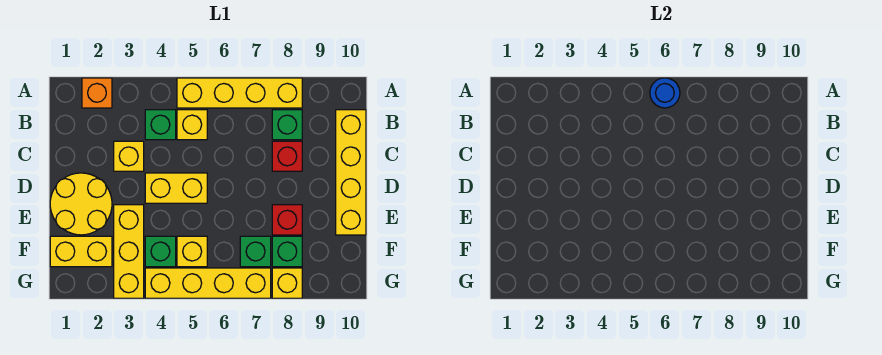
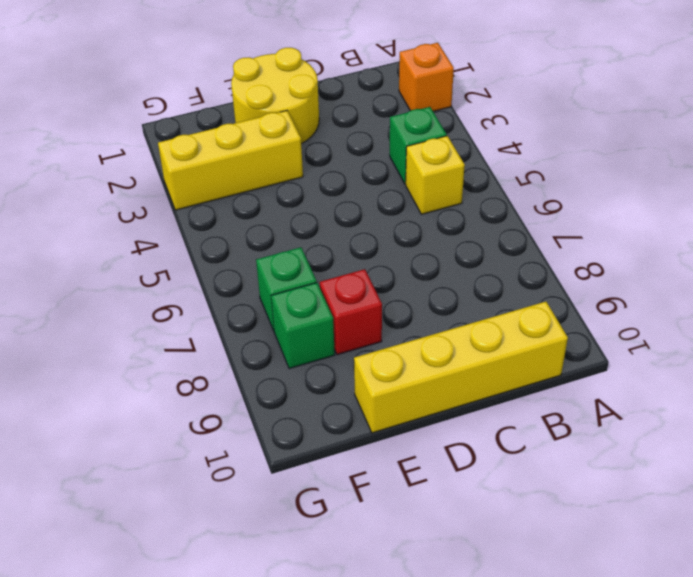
none -> yellow 1x4 brick [177,78,302,108]
none -> green 1x1 brick [272,110,302,140]
none -> yellow 1x1 brick [114,141,144,171]

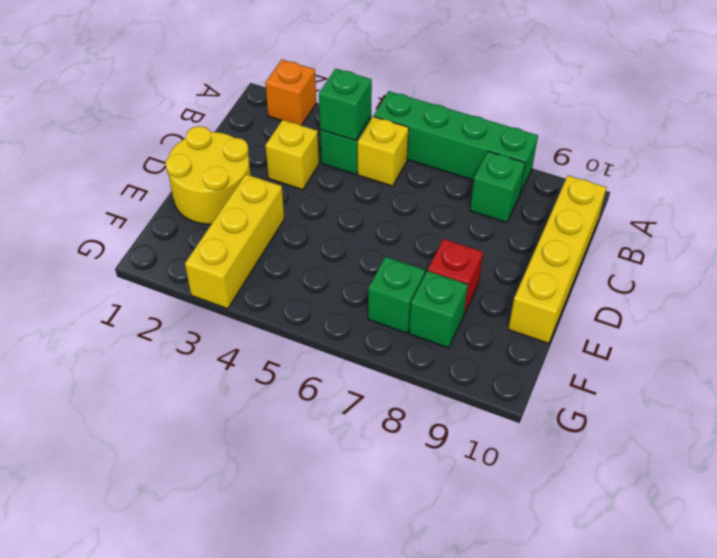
green 1x4 brick [374,91,538,194] -> yellow 1x4 brick [177,78,302,108]
green 1x1 brick [319,69,372,141] -> green 1x1 brick moved to [145,236,176,267]
none -> red 1x1 brick [272,141,302,171]
none -> yellow 1x2 brick [145,173,207,203]
none -> yellow 1x2 brick [50,236,112,267]

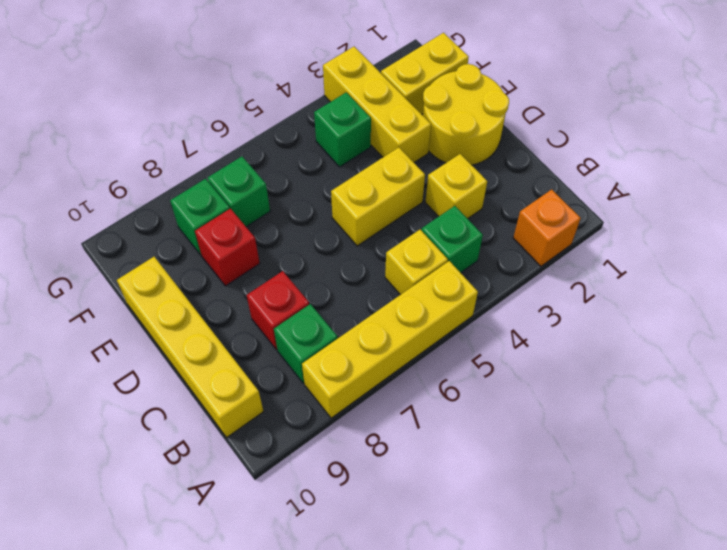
none -> yellow 1x1 brick [177,236,207,267]
none -> yellow 1x4 brick [145,268,271,298]
none -> yellow 1x1 brick [272,268,302,298]

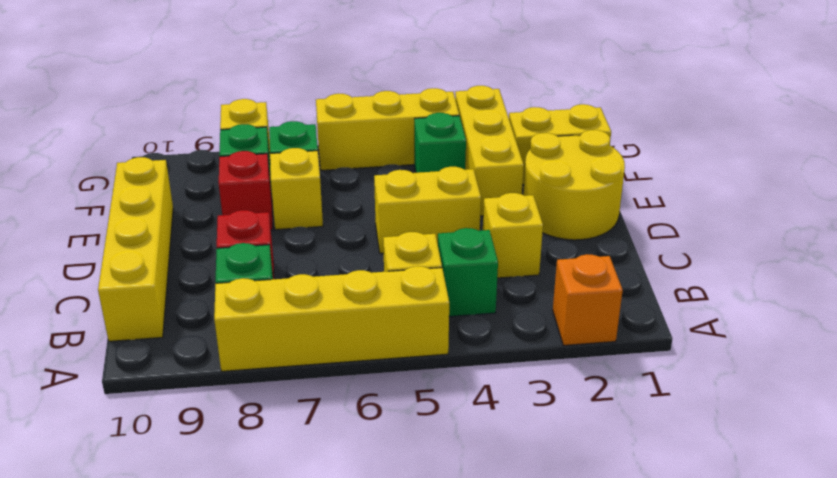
yellow 1x1 brick [270,148,323,230] -> yellow 1x1 brick moved to [177,236,207,267]
yellow 1x3 brick [316,88,459,170] -> yellow 1x4 brick [145,268,271,298]
none -> blue 1x1 round brick [650,78,680,108]

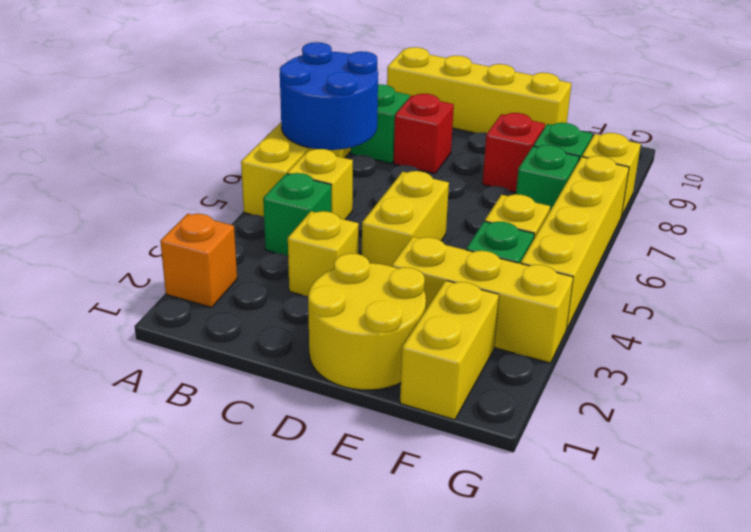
blue 2x2 round brick [280,42,378,150] -> blue 1x1 round brick [650,78,680,108]

